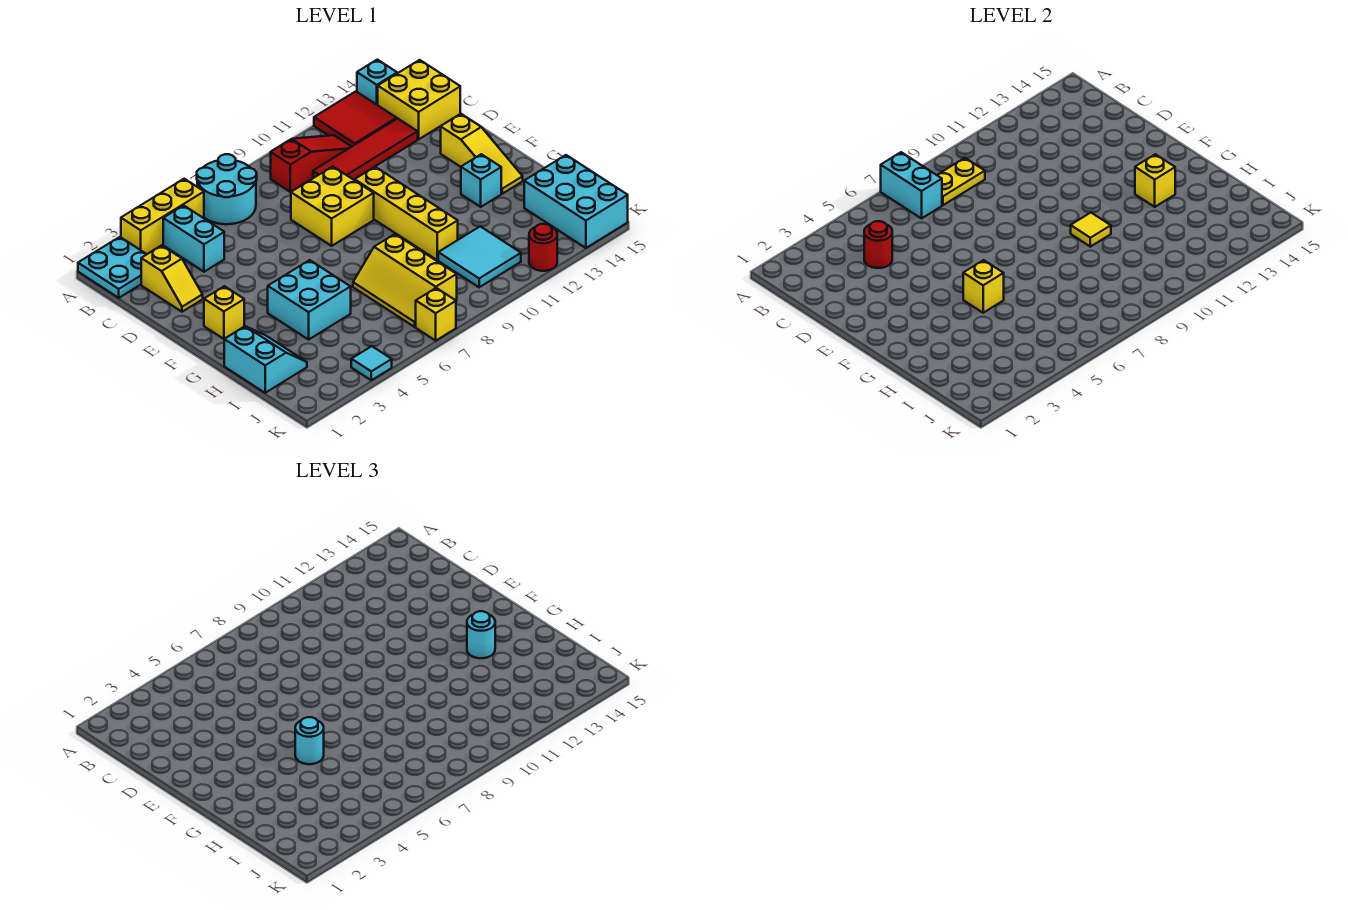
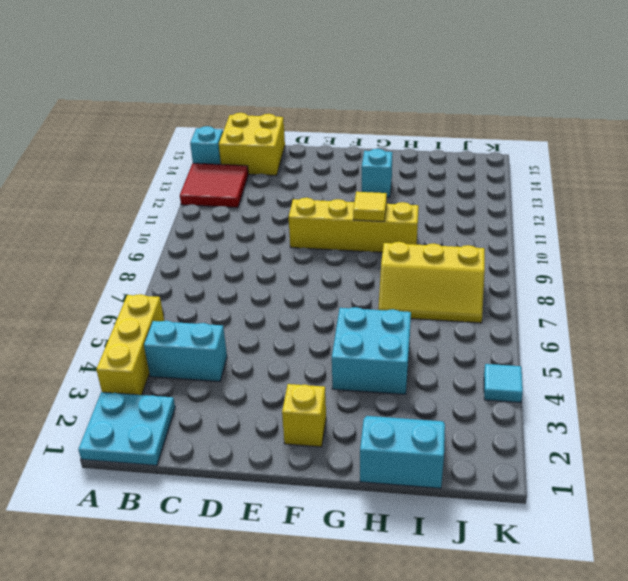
none -> cyan 2x2 round brick [197,154,256,224]
none -> red 1x3 slope [271,135,351,192]
none -> yellow 1x2 slope [141,245,203,312]
none -> red 1x4 tile [313,118,418,180]

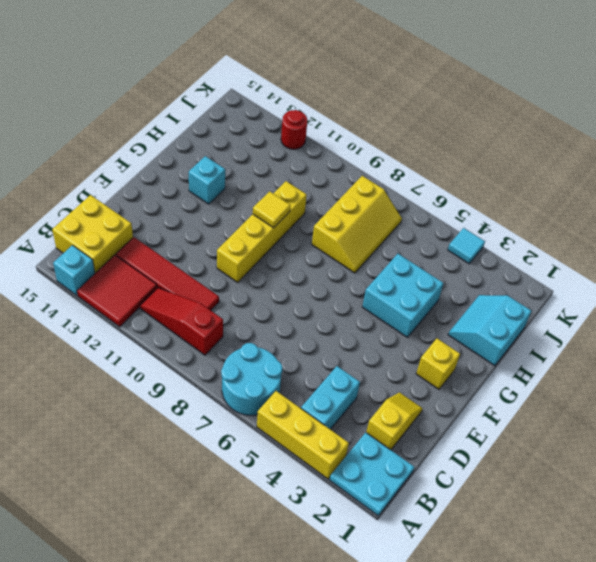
none -> yellow 2x2 brick [291,166,374,246]
none -> yellow 1x3 slope [441,114,523,194]
none -> cyan 2x2 tile [438,226,521,287]
none -> cyan 2x3 brick [524,155,628,248]

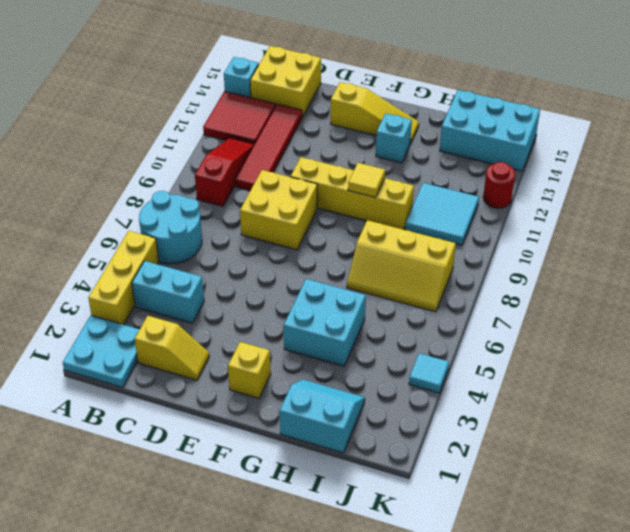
none -> yellow 1x1 brick [416,288,456,341]
none -> cyan 1x2 brick [881,152,942,218]
none -> yellow 1x2 plate [937,158,985,205]
none -> red 1x1 round brick [864,221,892,268]

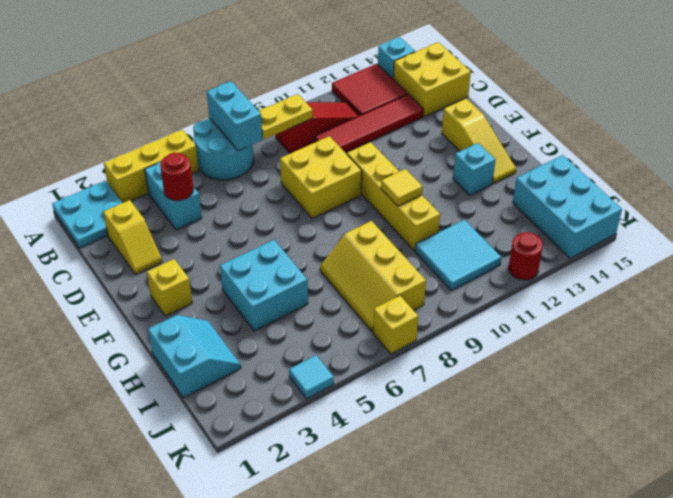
none -> yellow 1x1 brick [963,260,1004,313]
none -> yellow 1x1 brick [1135,154,1175,207]
none -> cyan 1x1 round brick [295,717,324,764]
none -> cyan 1x1 round brick [467,611,495,658]

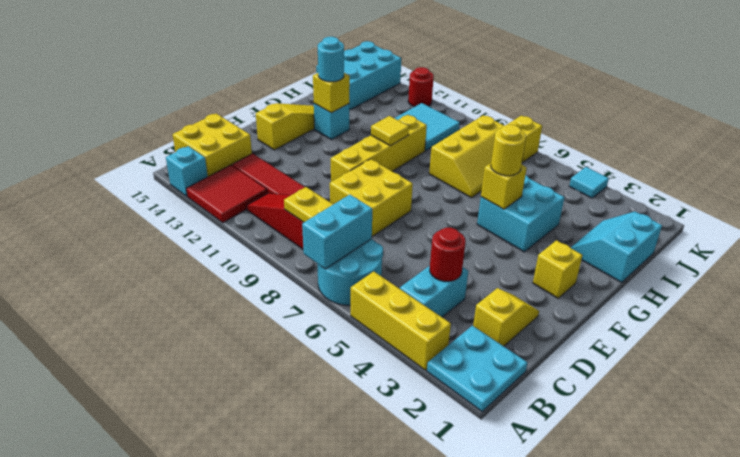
yellow 1x1 round brick [491,125,526,176] -> cyan 1x1 round brick [295,717,324,764]

